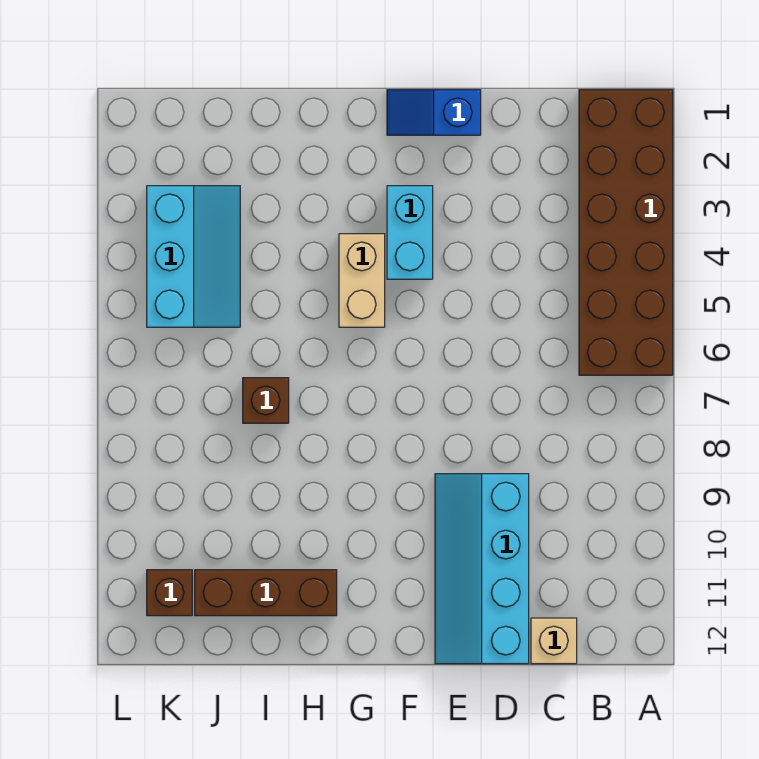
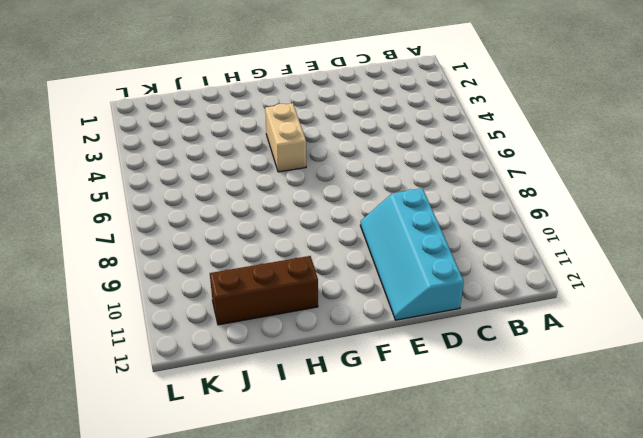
none -> brown 2x6 brick [579,90,673,375]
none -> tan 1x1 brick [531,618,577,664]

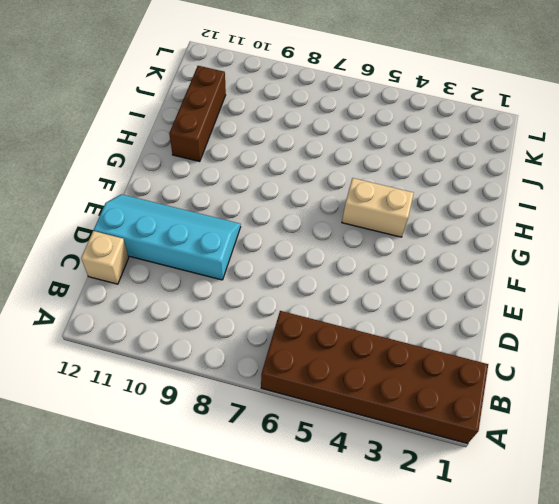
none -> blue 1x2 slope [387,90,481,135]
none -> cyan 1x2 brick [387,186,433,279]

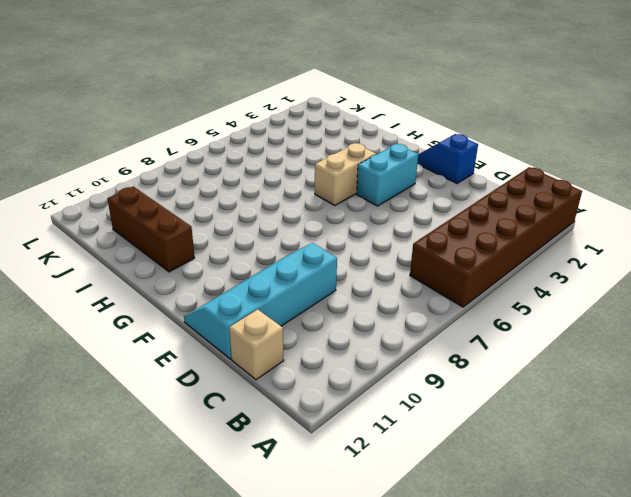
none -> brown 1x1 brick [243,378,289,423]
none -> cyan 2x3 slope [147,186,240,327]

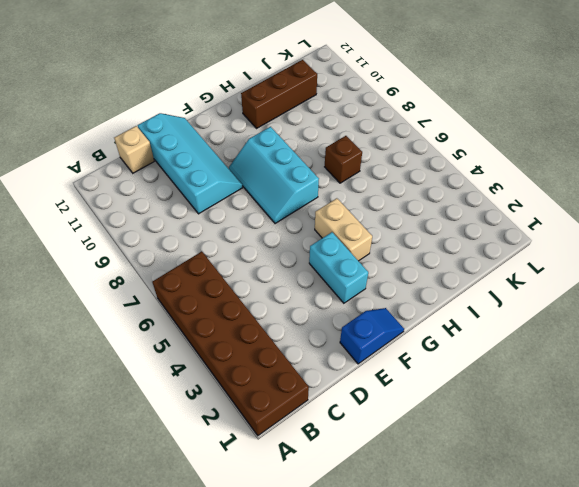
cyan 2x3 slope [229,127,319,224] -> cyan 2x3 slope moved to [147,186,240,327]
none -> brown 1x1 brick [147,570,192,616]

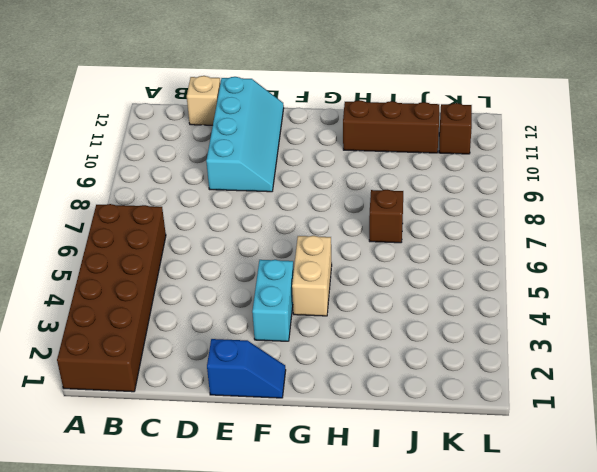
none -> cyan 2x3 slope [147,186,240,327]

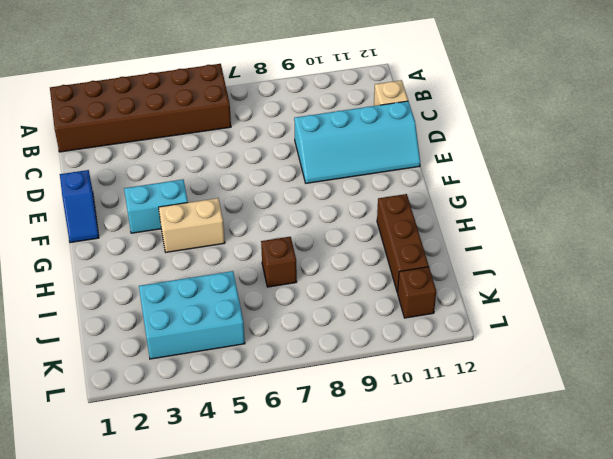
cyan 2x3 brick [139,271,245,359] -> cyan 2x3 slope [147,186,240,327]

